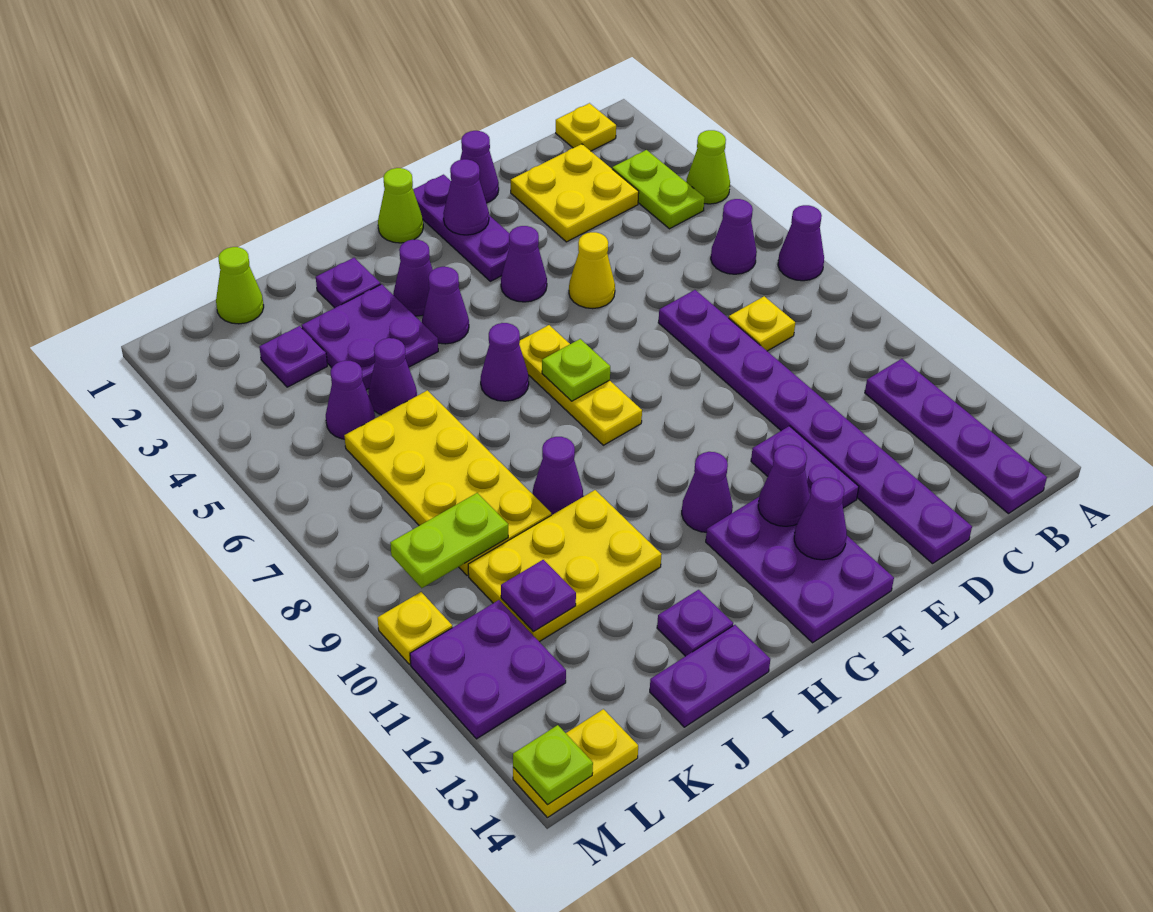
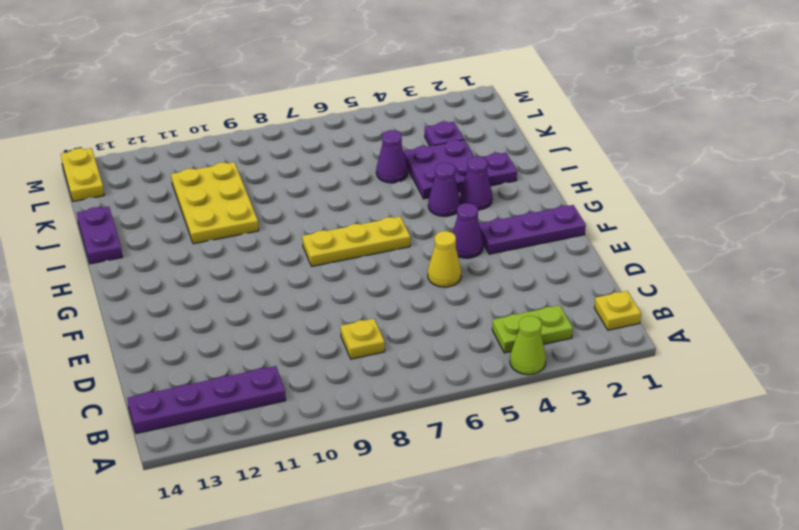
none -> purple 1x1 cone [778,205,824,281]
none -> purple 1x1 cone [711,199,757,274]
none -> yellow 2x2 plate [511,144,639,242]
none -> purple 1x8 plate [658,290,972,564]

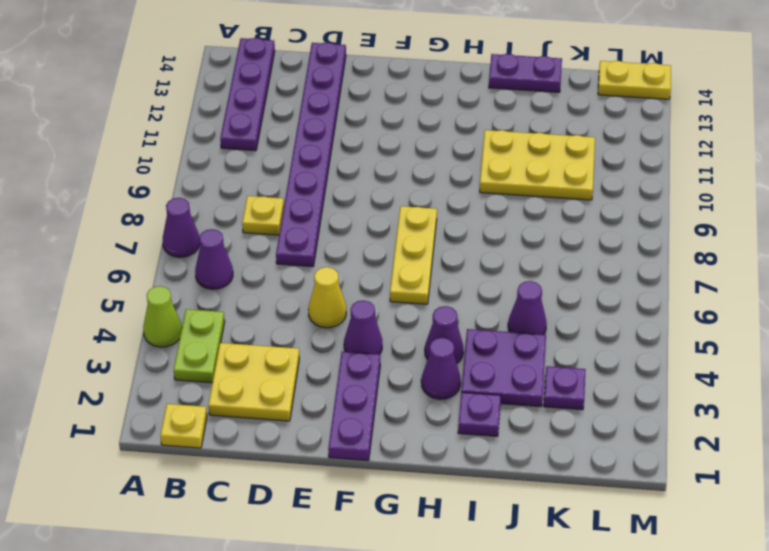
none -> purple 1x1 cone [460,131,499,203]
none -> purple 1x2 plate [751,426,859,508]
none -> purple 2x3 plate [706,497,894,643]
none -> lime 1x1 cone [378,168,423,243]

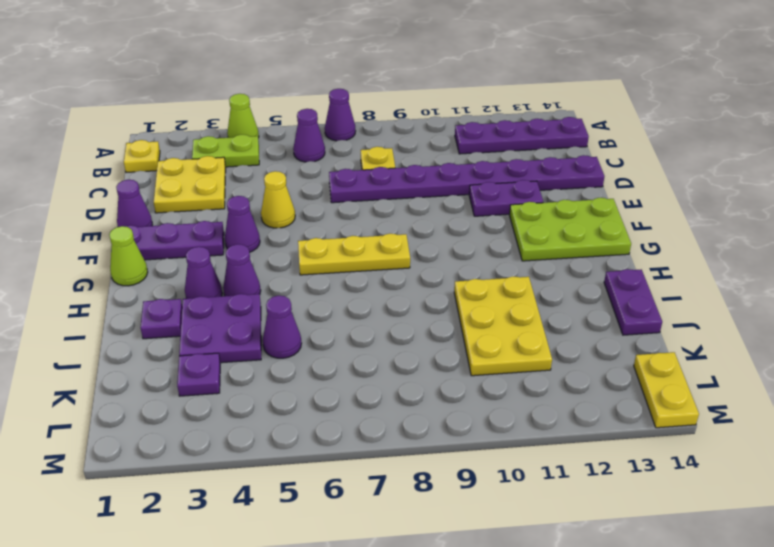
lime 2x3 plate [509,198,631,261] -> purple 2x3 plate [706,497,894,643]
none -> purple 1x1 cone [682,452,733,532]
none -> purple 1x1 cone [481,323,529,401]
none -> purple 1x1 cone [533,437,583,515]
none -> purple 1x1 plate [657,590,733,656]

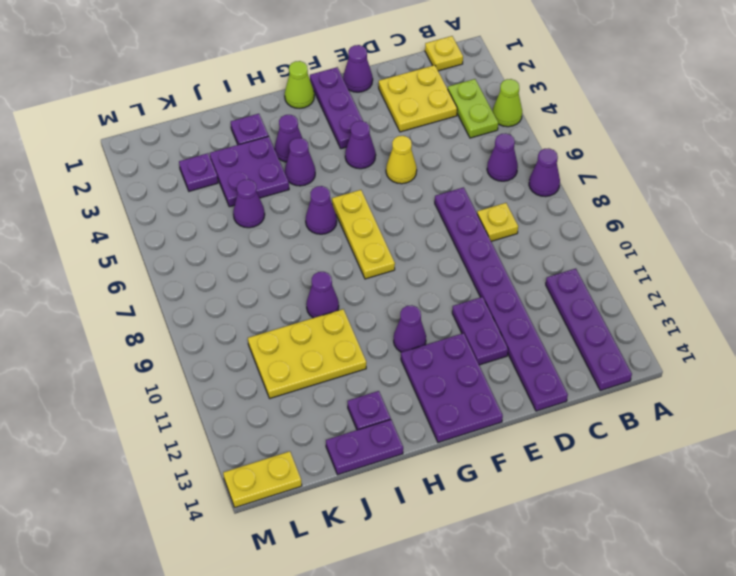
none -> yellow 2x4 plate [344,390,551,576]
none -> lime 1x1 cone [216,247,264,324]
none -> purple 1x1 cone [326,361,375,439]
none -> purple 2x2 plate [410,600,566,739]

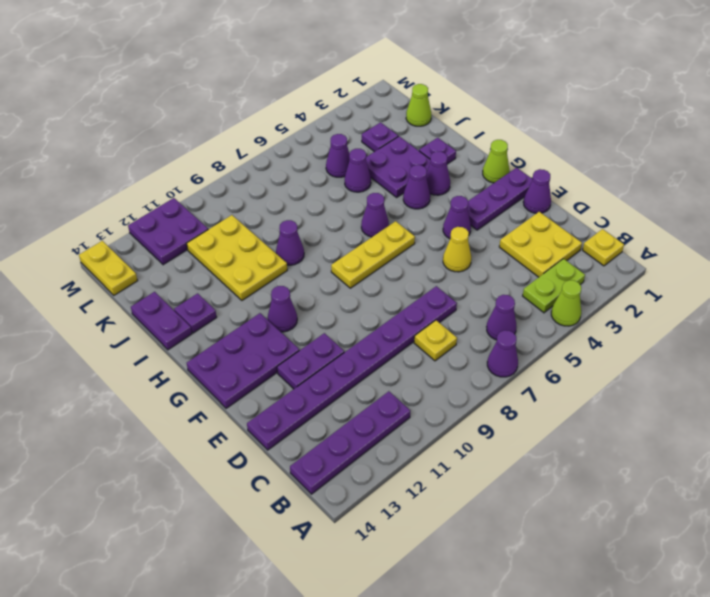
none -> yellow 2x4 plate [344,390,551,576]
none -> yellow 1x1 plate [378,592,452,664]
none -> purple 1x1 cone [443,159,489,235]
none -> purple 1x1 cone [758,445,810,526]

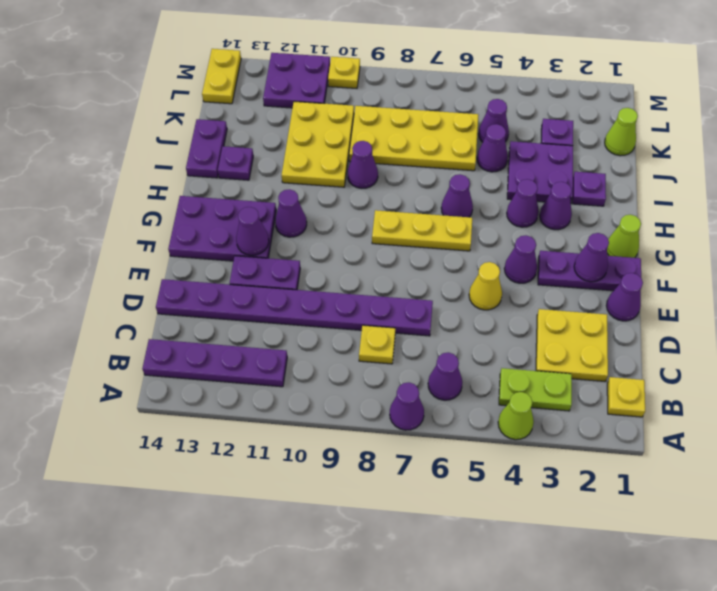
none -> purple 1x1 cone [794,477,847,560]
none -> lime 1x1 plate [542,339,610,401]
none -> lime 1x2 plate [390,493,508,588]
none -> purple 1x1 plate [501,560,576,632]

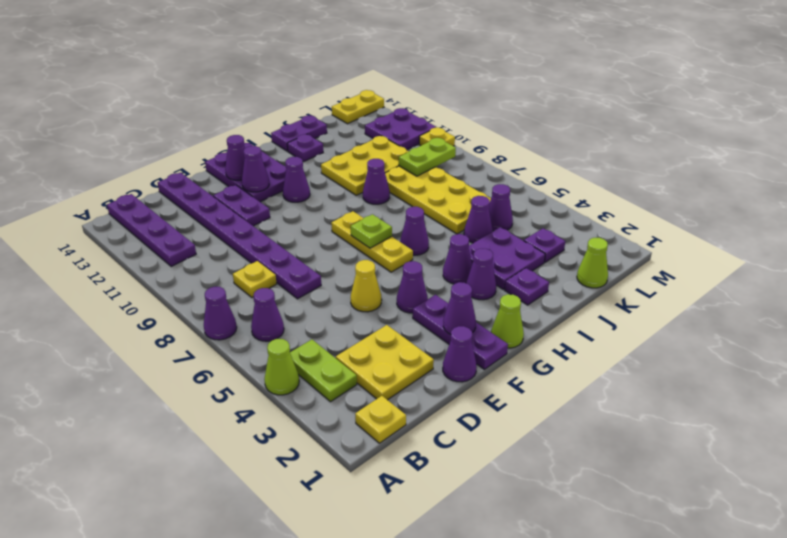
none -> purple 1x1 plate [501,560,576,632]
none -> lime 1x1 plate [513,725,593,805]

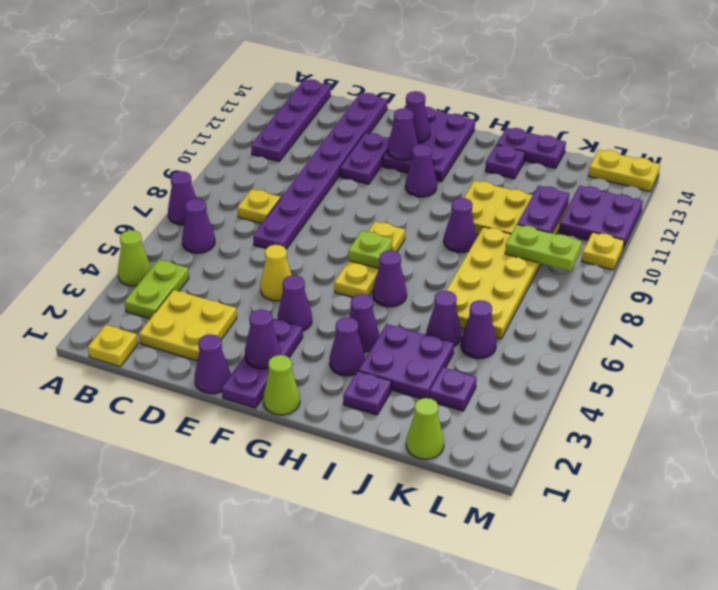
purple 1x2 plate [517,186,569,233] -> purple 1x1 plate [501,560,576,632]
none -> lime 1x1 plate [513,725,593,805]

